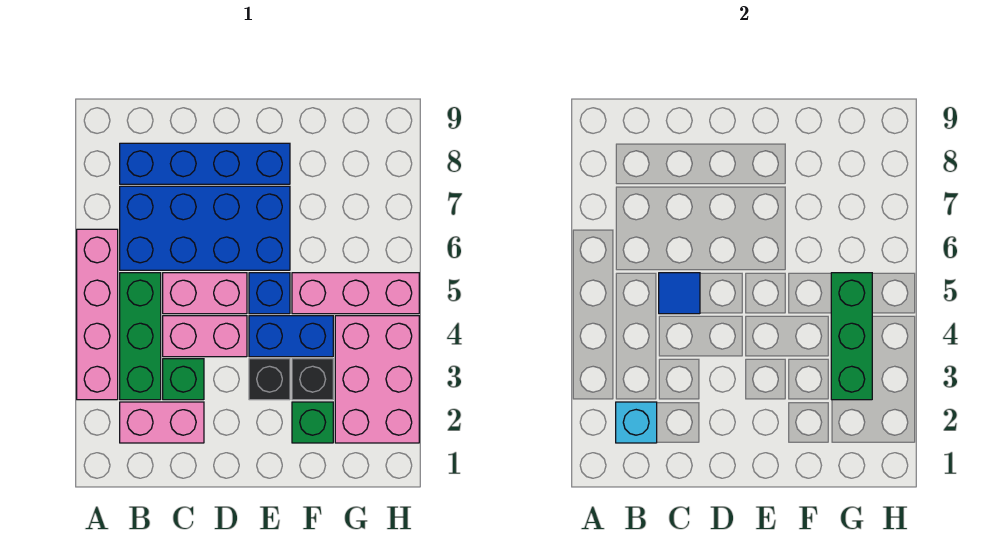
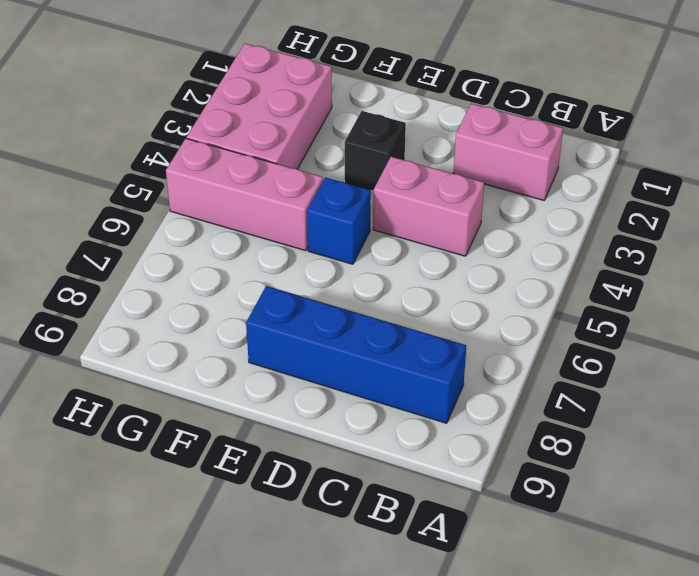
none -> pink 1x4 brick [77,229,118,400]
none -> green 1x3 brick [120,273,161,400]
none -> blue 2x4 brick [120,186,290,270]

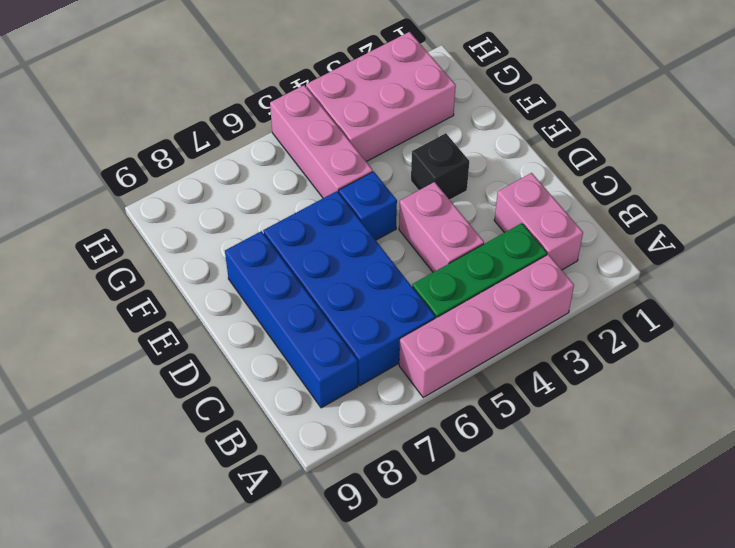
none -> green 1x1 brick [163,359,204,400]
none -> pink 1x2 brick [163,273,247,314]
none -> blue 1x2 brick [249,316,333,357]

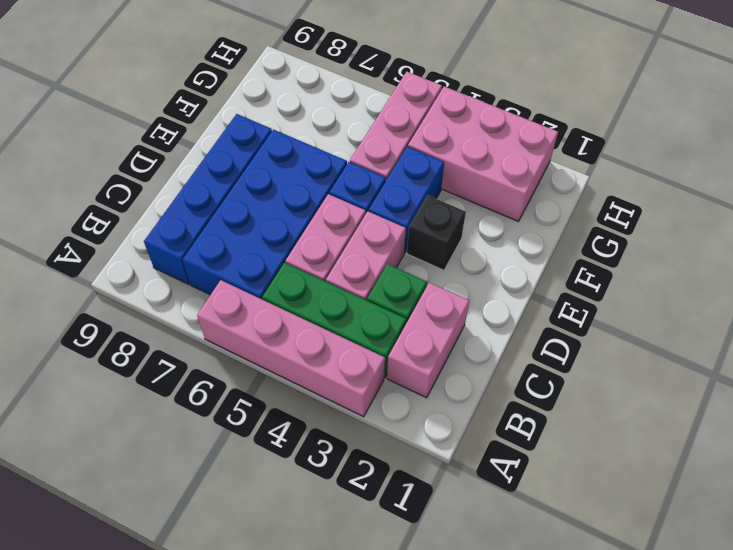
none -> green 1x1 brick [292,402,333,443]
none -> black 1x1 brick [292,359,333,400]
none -> cyan 1x1 brick [616,402,657,443]

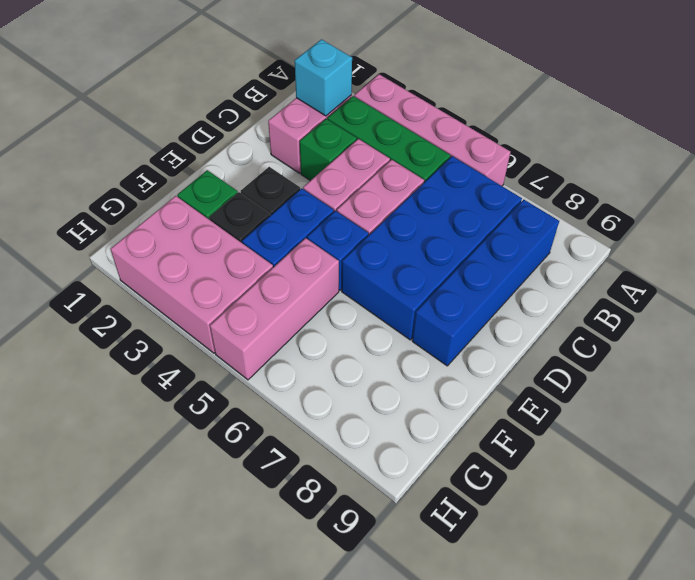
none -> blue 1x1 tile [659,273,700,314]
none -> green 1x3 brick [831,273,872,400]

